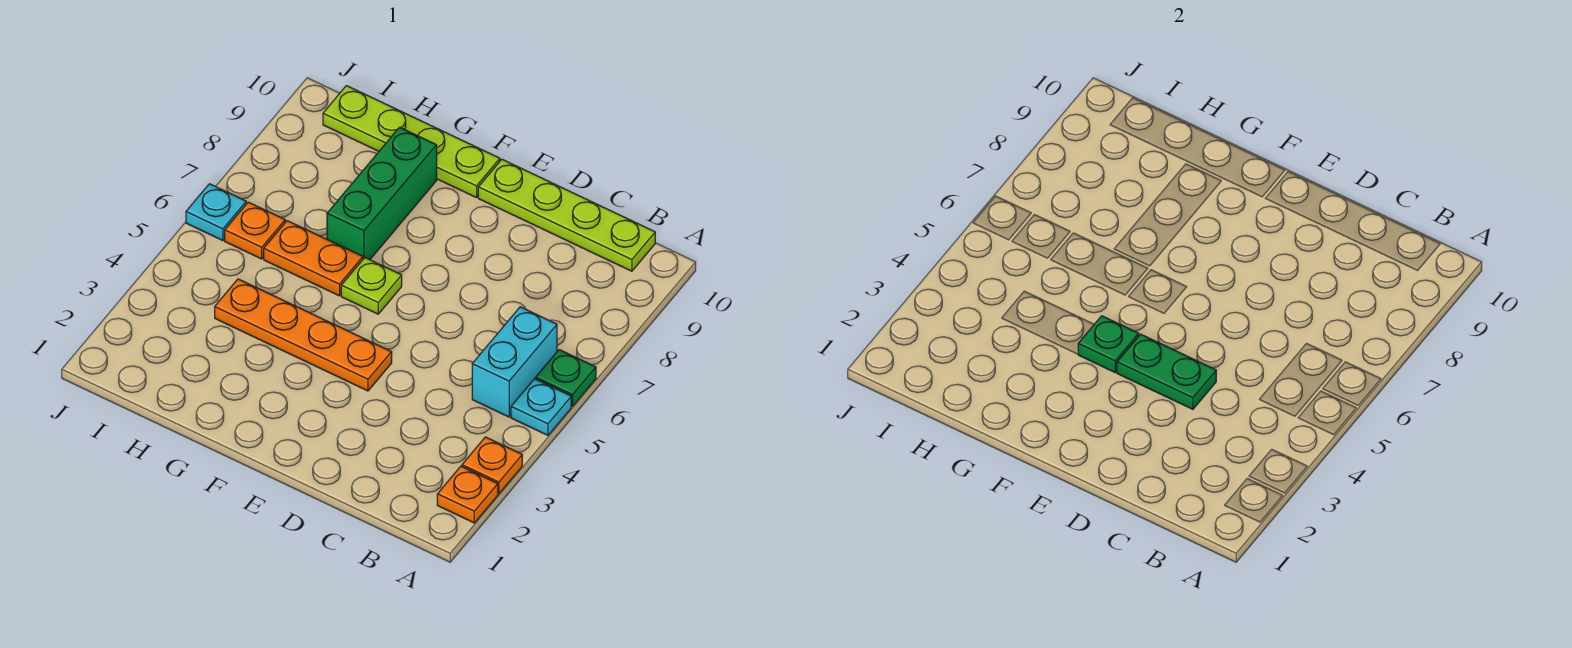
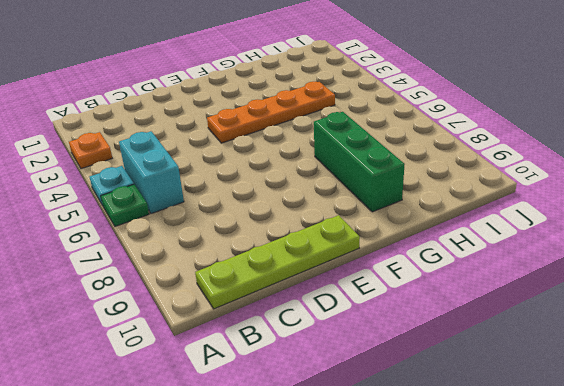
none -> orange 1x1 plate [437,466,498,523]
none -> lime 1x1 plate [341,258,402,314]
none -> lime 1x4 plate [323,86,500,198]

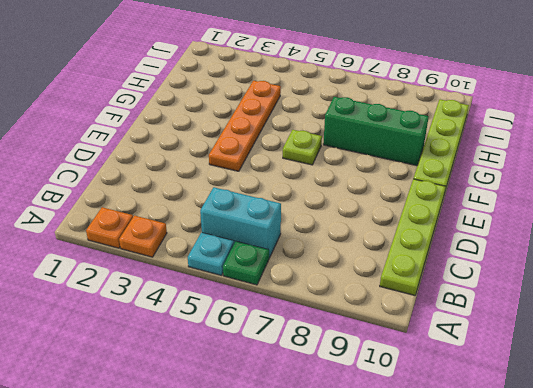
none -> orange 1x2 plate [264,221,363,296]
none -> orange 1x1 plate [225,202,285,259]
none -> cyan 1x1 plate [186,184,246,241]

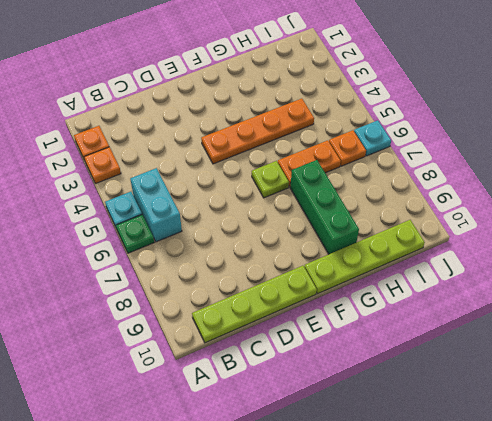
none -> green 1x2 plate [1117,334,1216,409]
none -> green 1x1 plate [1078,316,1139,372]

